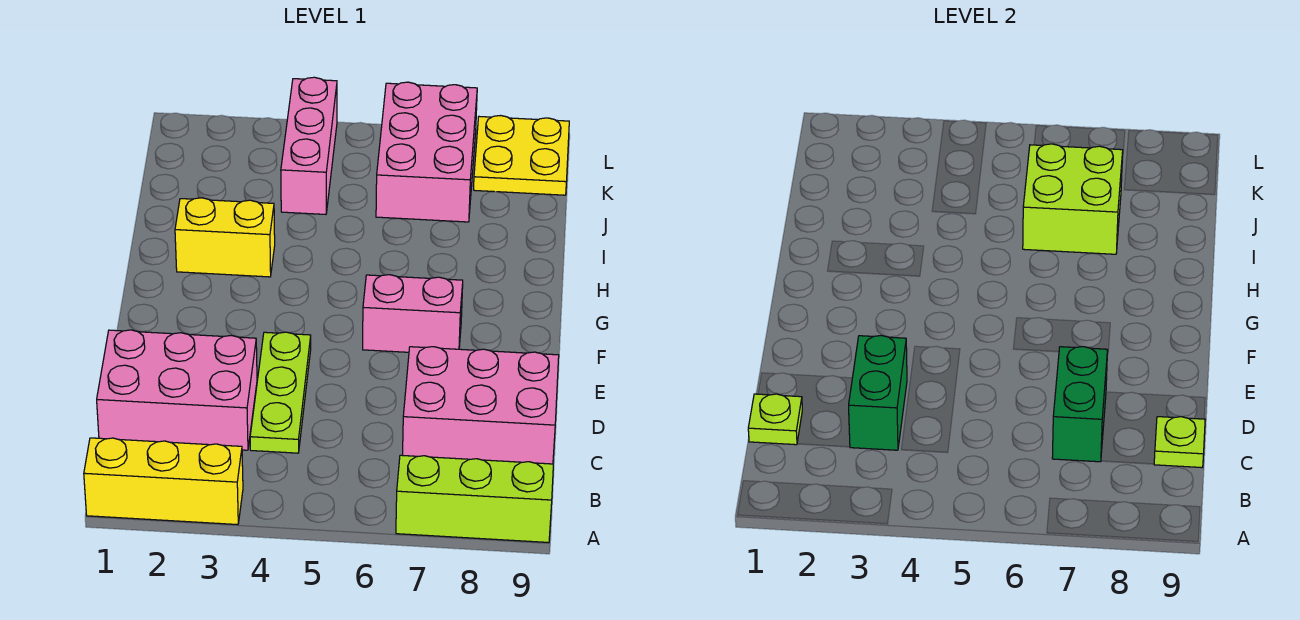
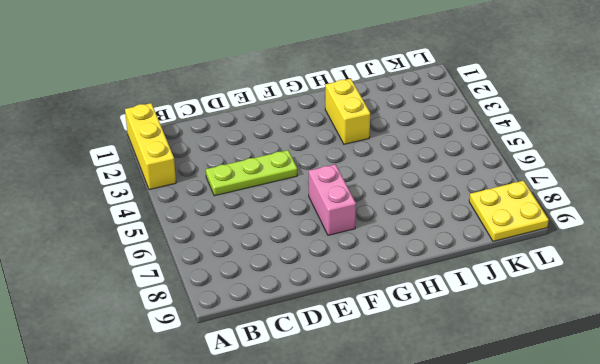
none -> lime 1x3 brick [396,455,553,542]
none -> pink 2x3 brick [97,330,257,450]
none -> pink 2x3 brick [403,347,559,464]

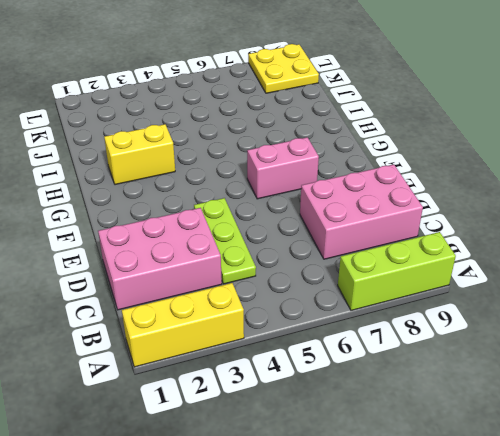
none -> pink 1x3 brick [281,77,337,214]
none -> pink 2x3 brick [376,82,477,222]
none -> lime 1x1 plate [748,394,802,445]

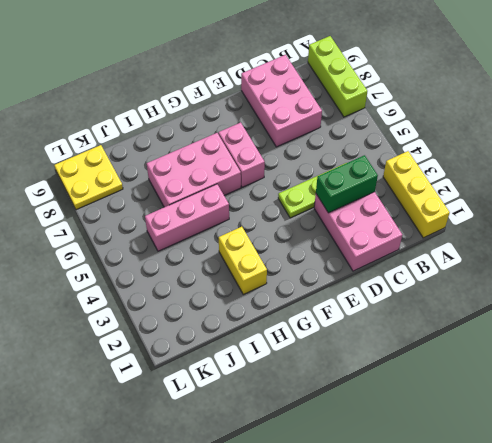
pink 2x3 brick [146,133,241,207] -> pink 2x3 brick moved to [376,82,477,222]
pink 1x3 brick [145,184,229,251] -> pink 1x3 brick moved to [281,77,337,214]
none -> lime 1x1 plate [748,394,802,445]
none -> green 1x2 brick [1052,347,1108,462]
none -> lime 1x1 plate [1154,417,1205,468]

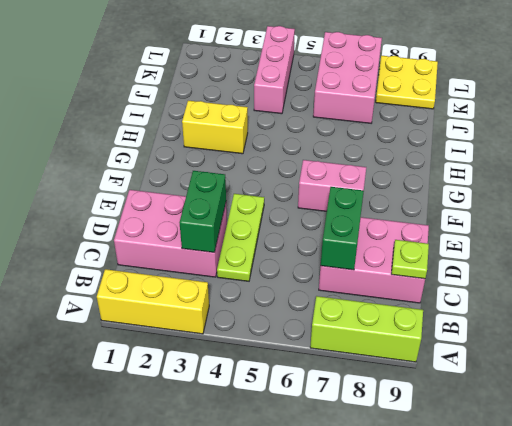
none -> lime 1x1 plate [748,394,802,445]
none -> lime 2x2 brick [1023,144,1123,254]

